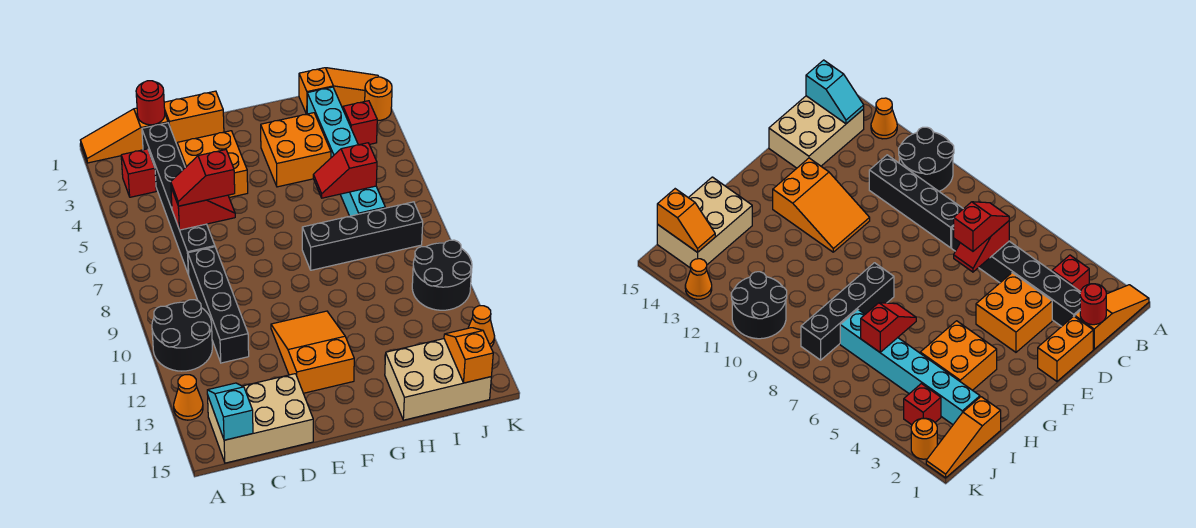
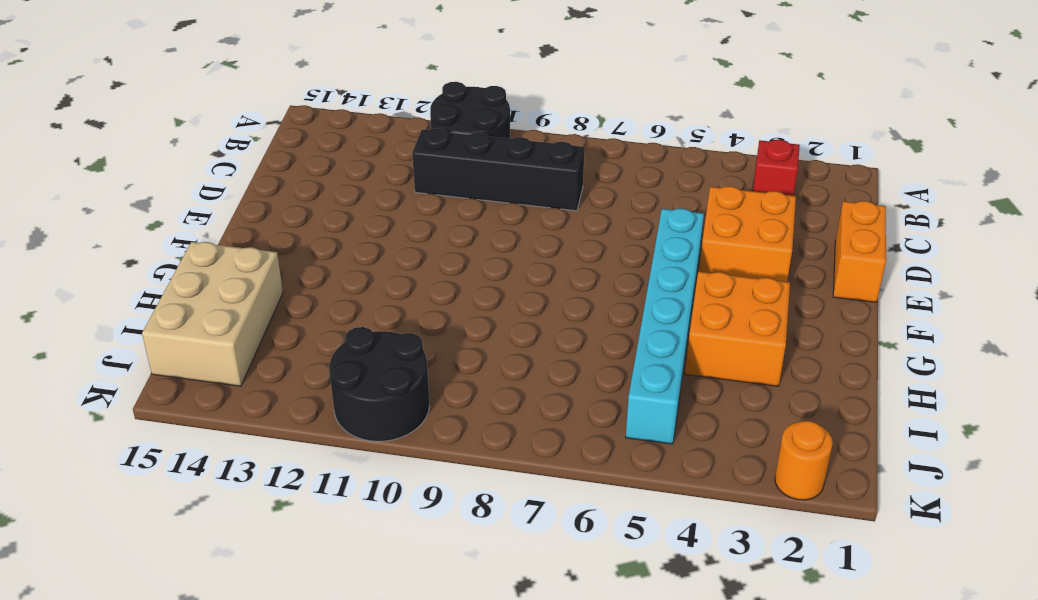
cyan 1x6 brick [626,208,704,444] -> cyan 1x6 brick turned to [307,87,385,216]
none -> orange 1x3 slope [81,108,168,163]
none -> orange 1x1 cone [174,375,203,420]
none -> tan 2x3 brick [208,374,313,463]

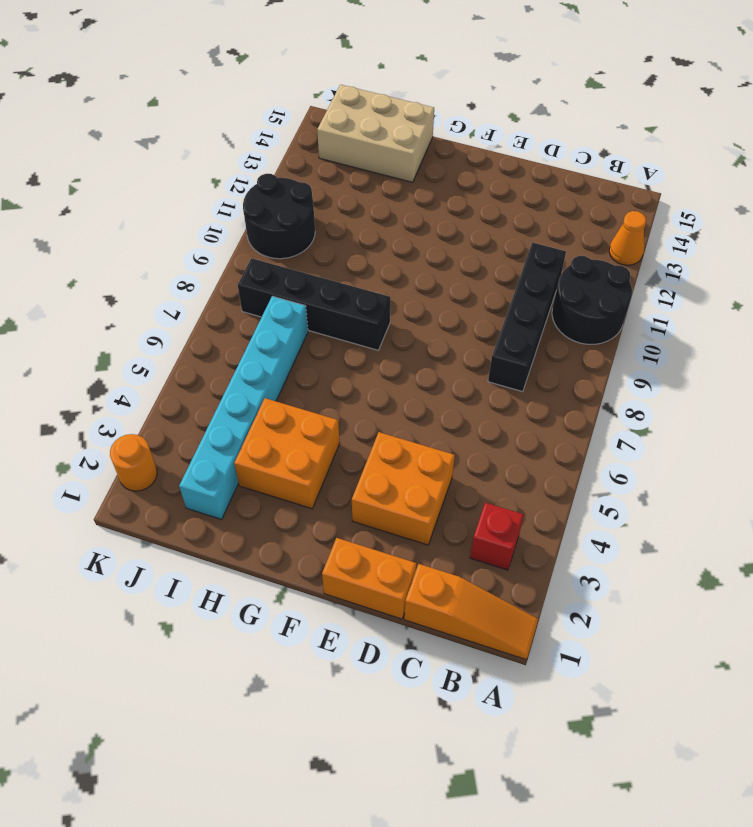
none -> tan 2x3 brick [208,374,313,463]
none -> black 1x6 brick [142,123,215,275]
none -> orange 2x3 slope [271,311,354,393]

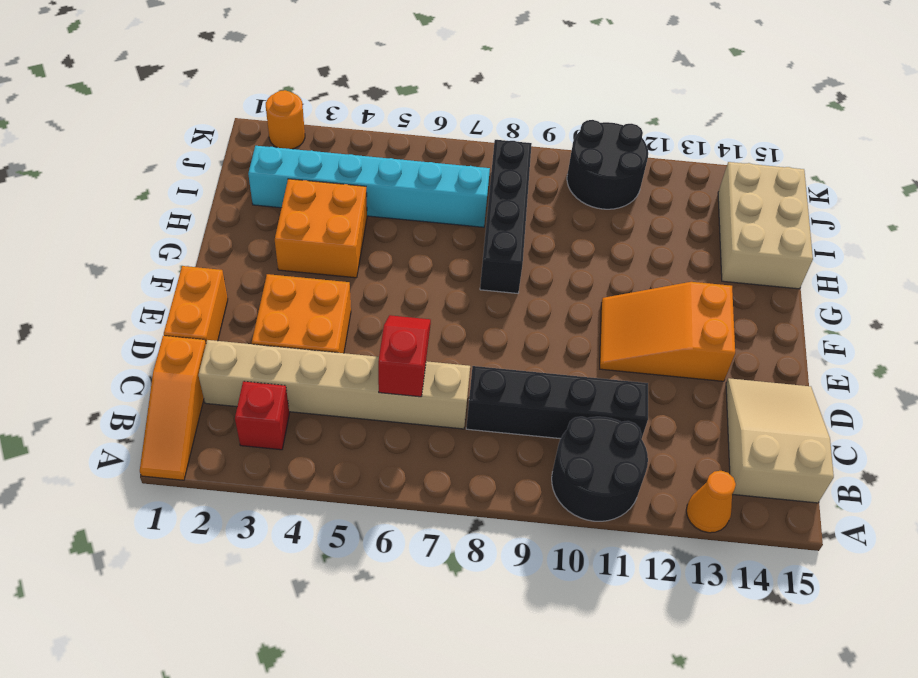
tan 2x3 slope [726,378,834,503] -> tan 2x3 brick [208,374,313,463]
tan 1x6 brick [198,340,470,429] -> black 1x6 brick [142,123,215,275]
none -> orange 1x3 slope [299,68,379,114]
none -> red 1x1 brick [343,101,377,145]
none -> orange 1x1 cone [468,306,495,347]

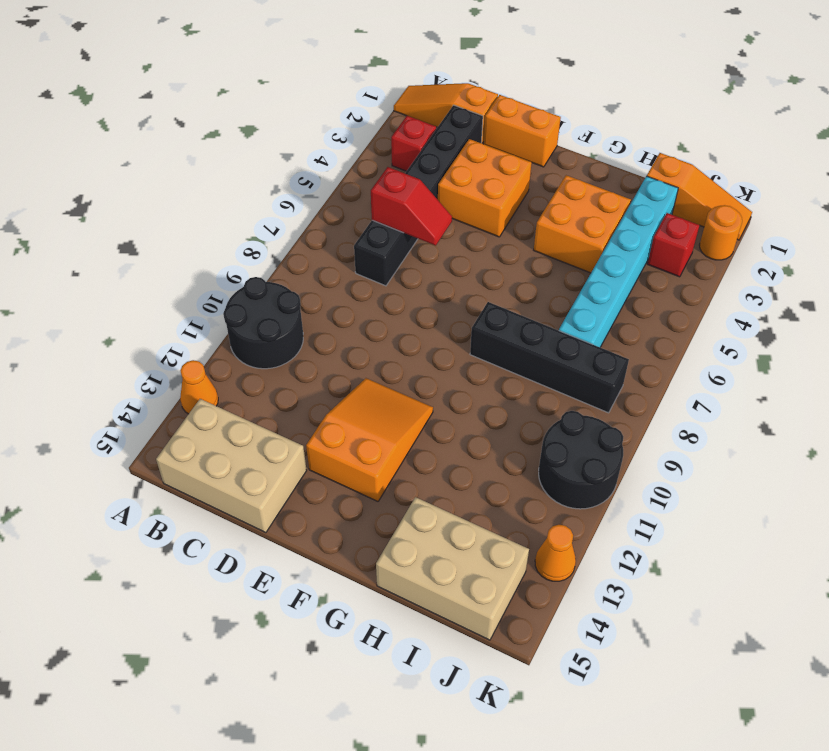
none -> black 1x4 brick [188,247,249,363]
none -> cyan 1x2 slope [207,383,253,440]
none -> red 1x1 round brick [136,81,165,125]

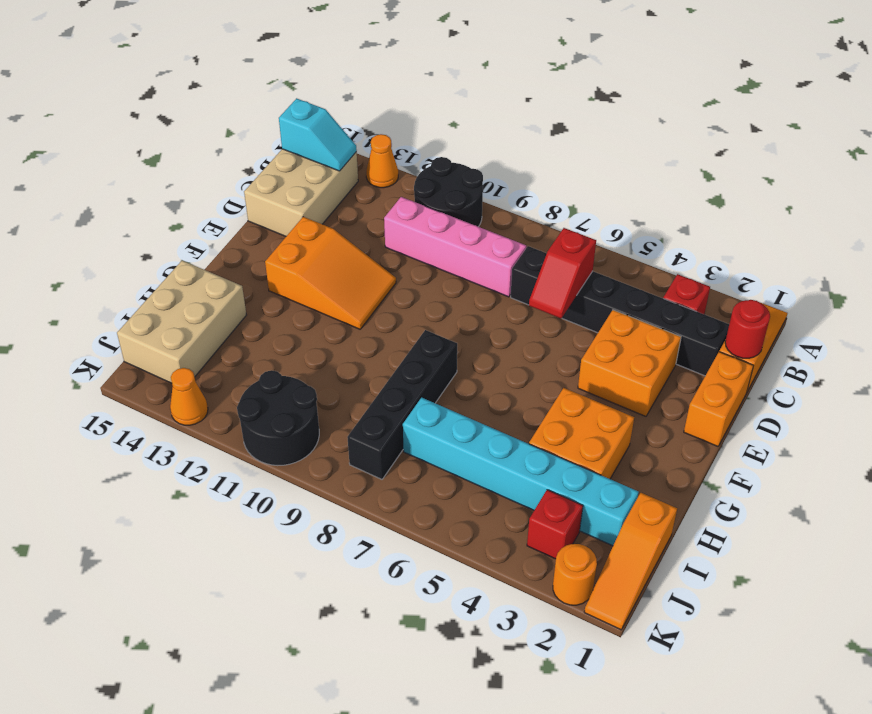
pink 1x4 brick [384,197,526,297] -> black 1x4 brick [188,247,249,363]
none -> red 1x2 slope [313,143,377,198]
none -> orange 1x2 slope [444,328,493,383]
none -> red 1x2 slope [171,150,235,206]

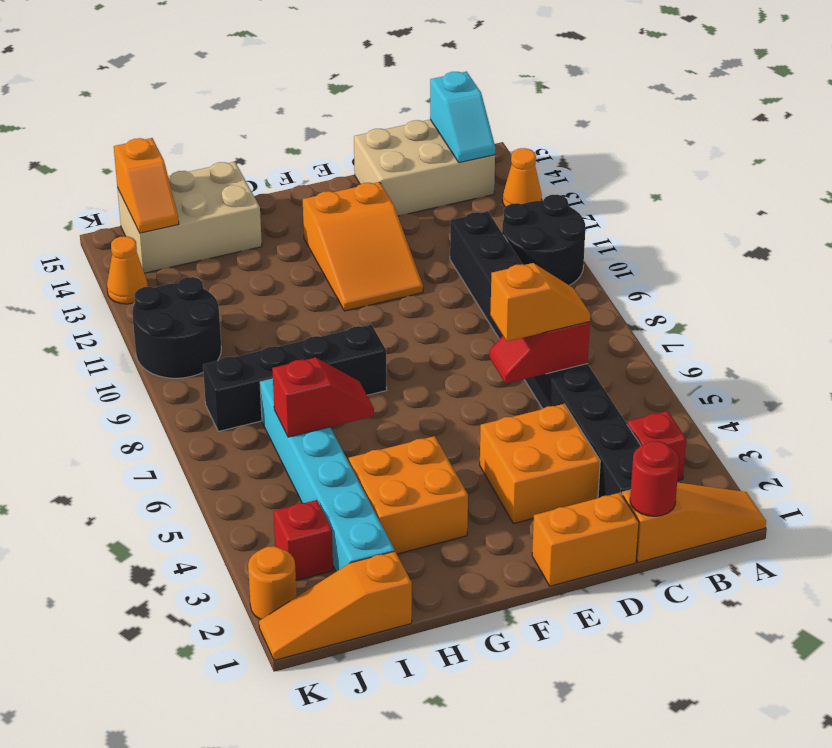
orange 1x2 slope [490,263,590,341] -> red 1x2 slope [171,150,235,206]

